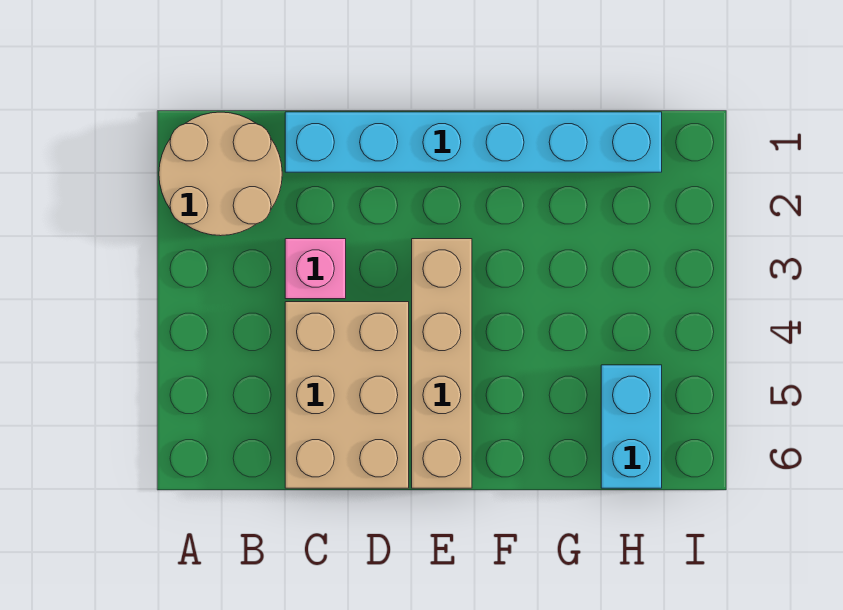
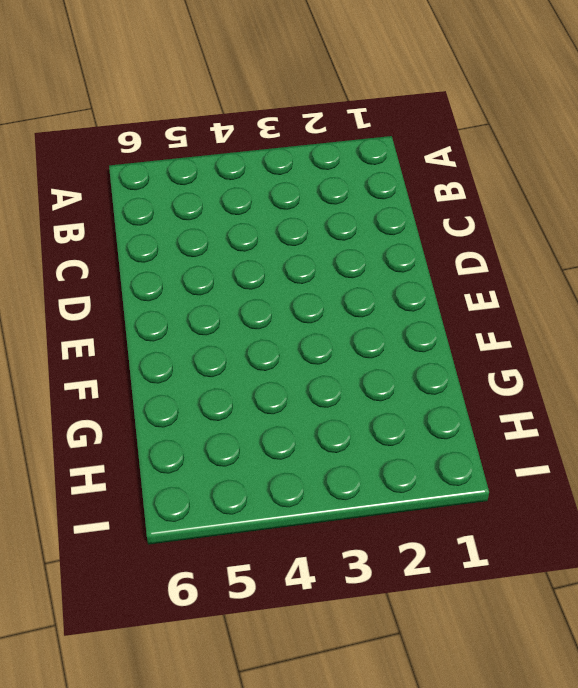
none -> tan 2x2 round brick [159,112,282,236]
none -> cyan 1x6 brick [285,112,662,172]

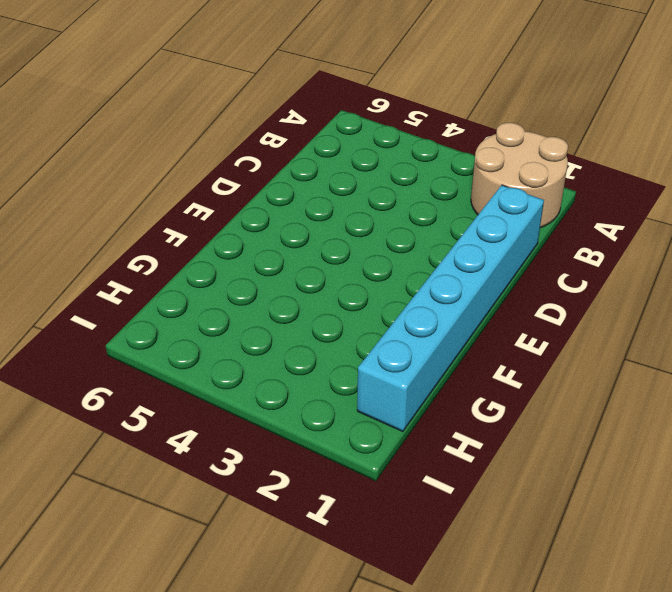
none -> pink 1x1 brick [285,239,346,299]
none -> tan 2x3 brick [285,302,409,488]

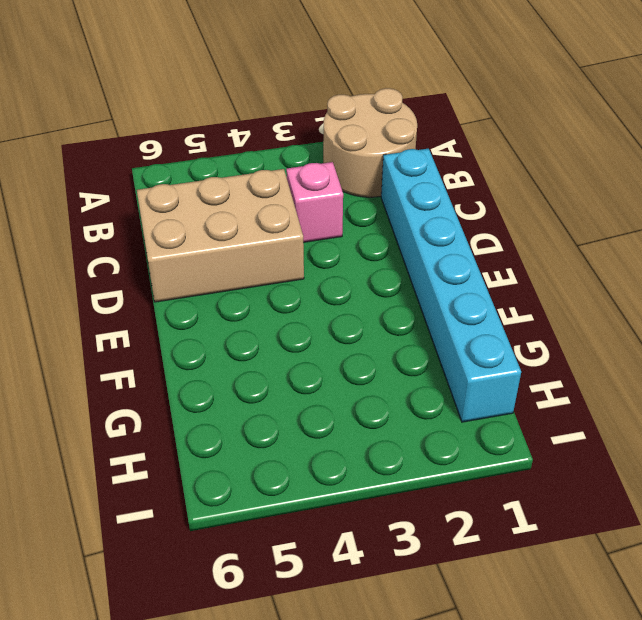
none -> tan 1x4 brick [412,239,472,488]
none -> cyan 1x2 brick [601,365,662,488]

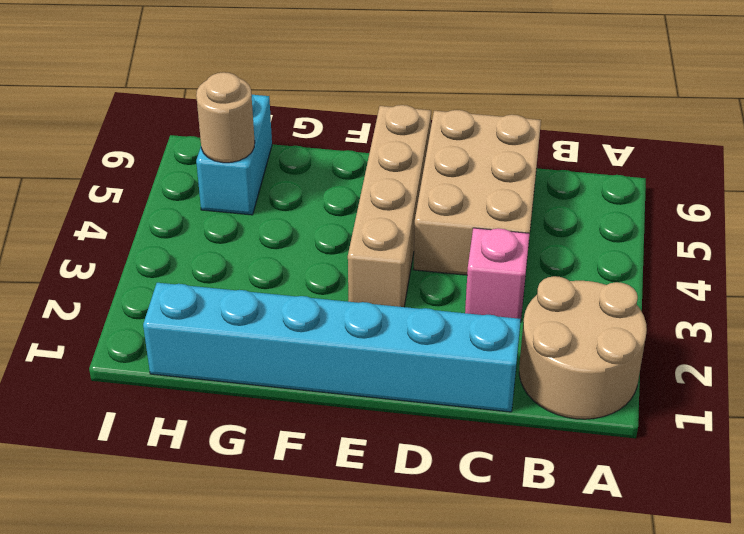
tan 1x1 round brick [196,72,255,163] -> none

